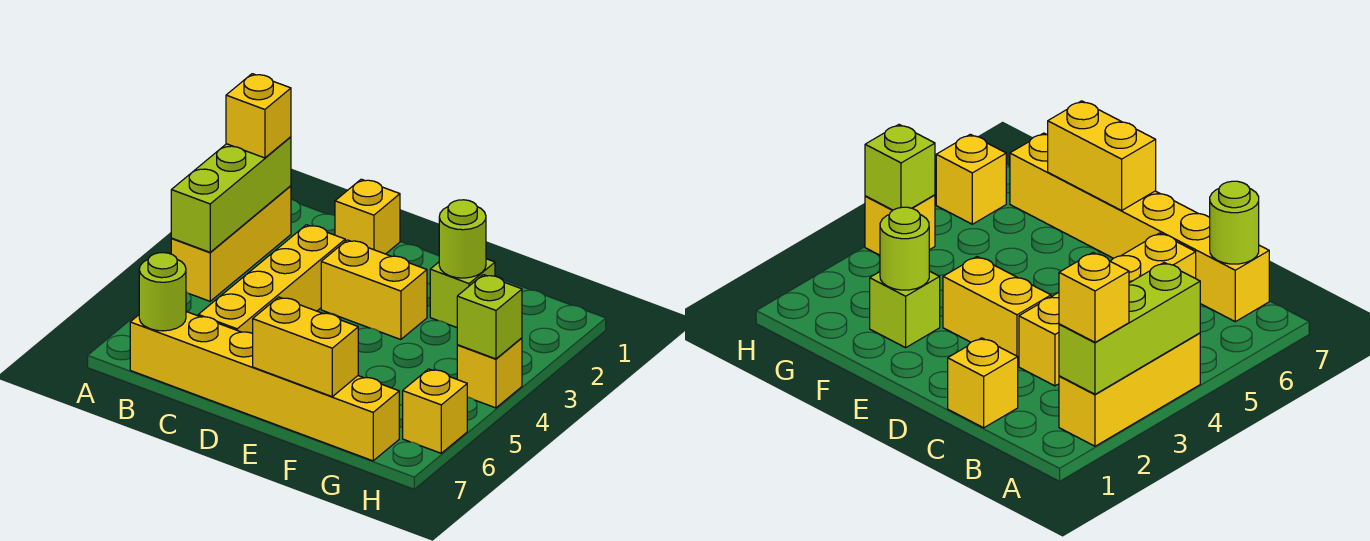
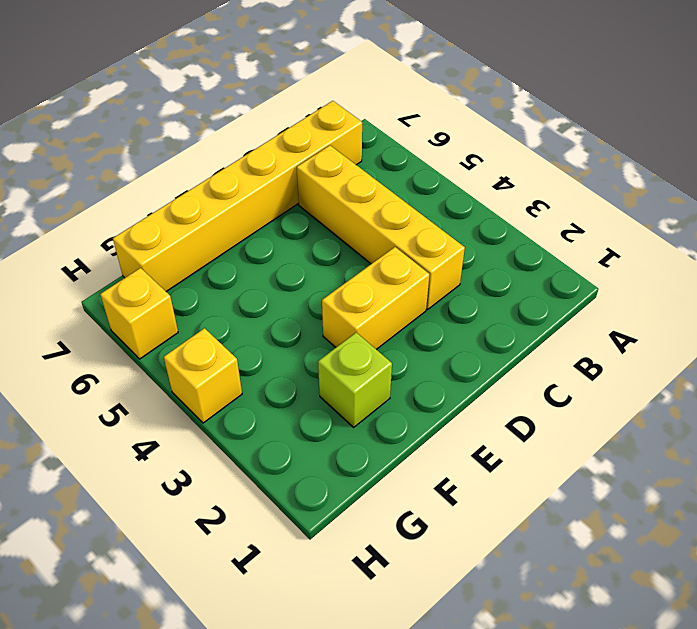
none -> yellow 1x3 brick [171,186,291,301]
none -> yellow 1x1 brick [335,179,400,254]
none -> lime 1x3 brick [171,137,291,252]

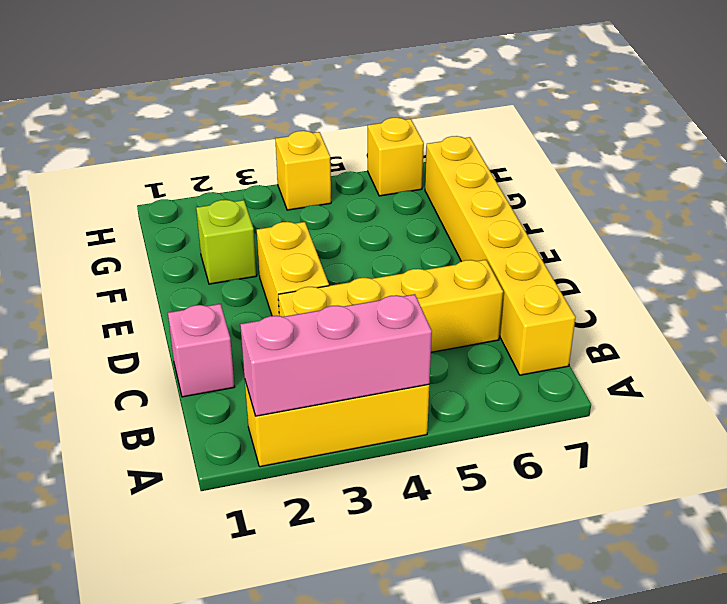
pink 1x3 brick [240,294,432,416] -> lime 1x3 brick [171,137,291,252]
pink 1x1 brick [168,304,235,397] -> yellow 1x1 brick [335,179,400,254]
none -> lime 1x1 round brick [139,253,186,331]
none -> yellow 1x2 brick [253,297,358,396]
none -> lime 1x1 round brick [439,200,486,278]

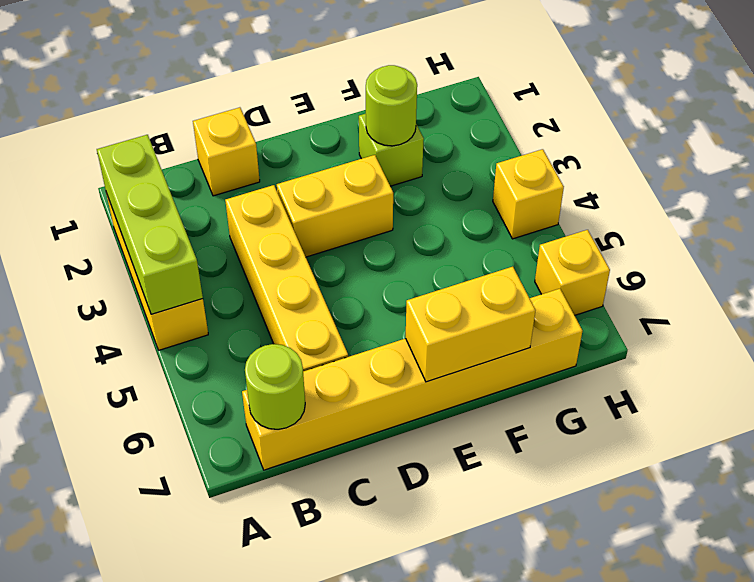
none -> lime 1x1 brick [457,275,522,359]
none -> yellow 1x1 brick [226,74,291,158]

